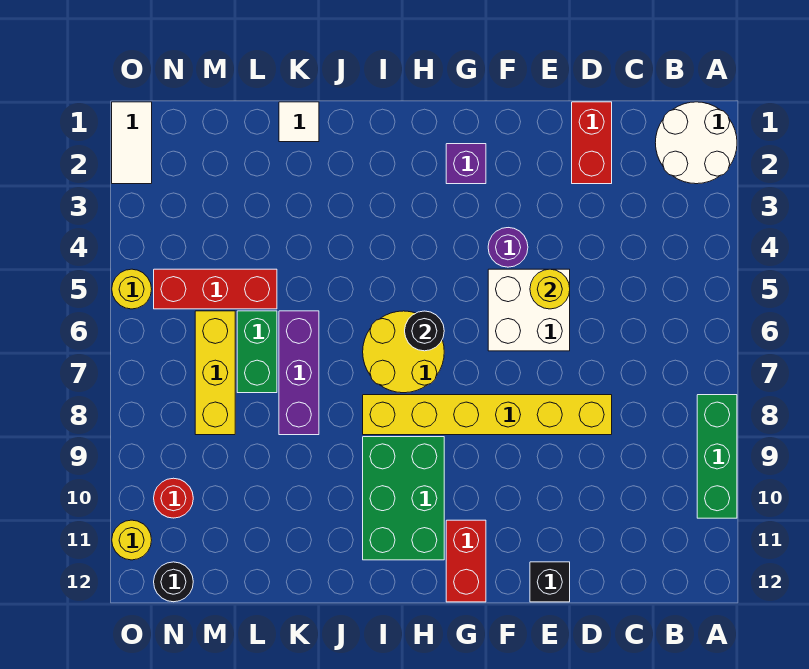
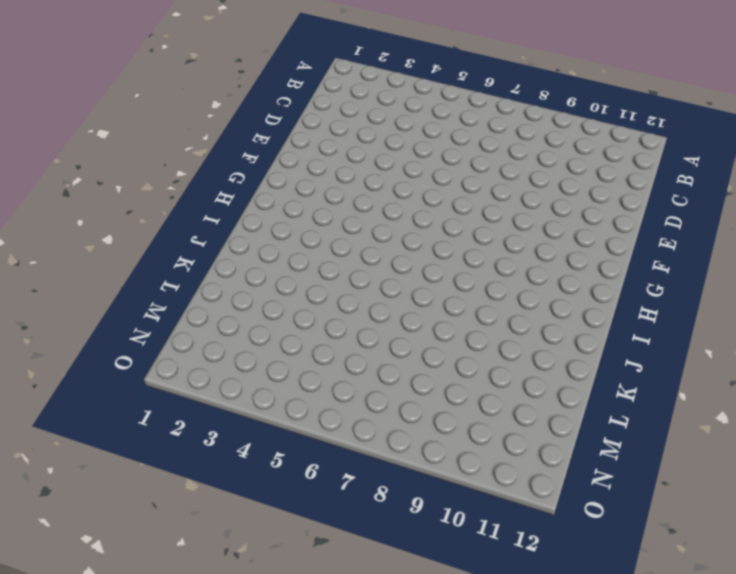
none -> white 2x2 round brick [655,102,737,184]
none -> green 1x3 brick [697,395,737,518]
none -> red 1x2 brick [572,102,612,184]

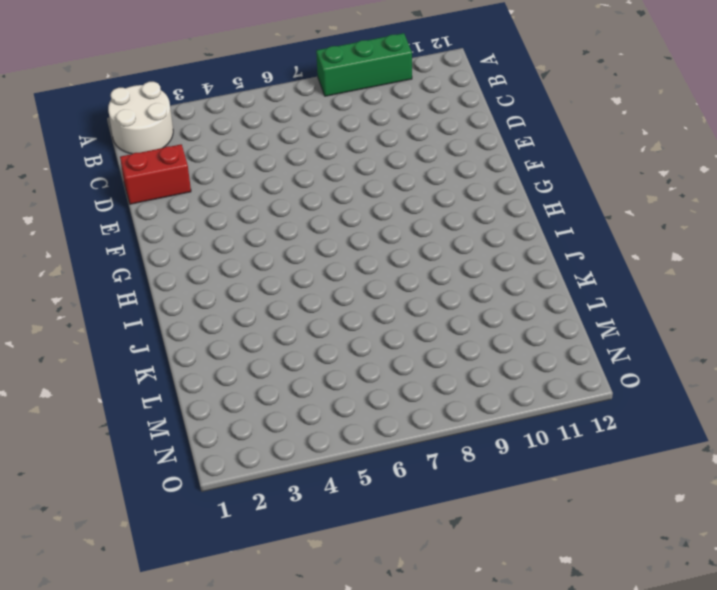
none -> yellow 1x6 brick [363,395,612,435]
none -> white 2x2 brick [488,269,570,351]
none -> black 1x1 brick [530,562,570,602]

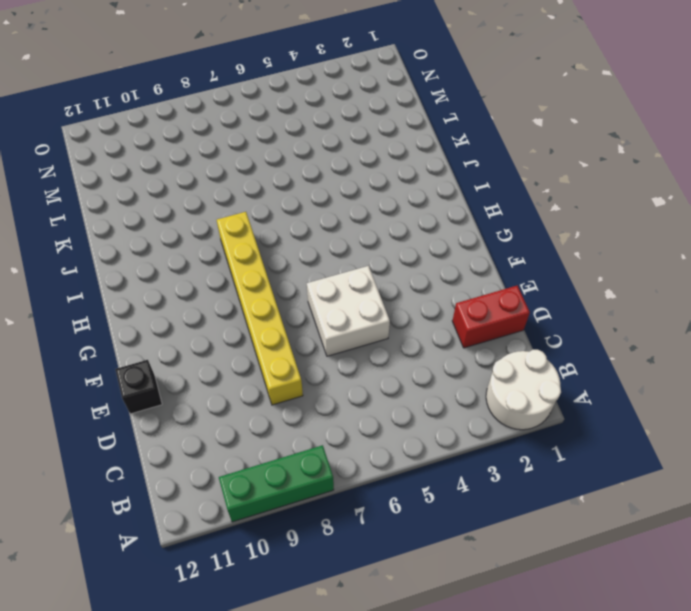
none -> purple 1x1 round brick [488,228,528,267]
none -> purple 1x1 brick [446,144,486,184]
none -> red 1x2 brick [446,520,486,602]

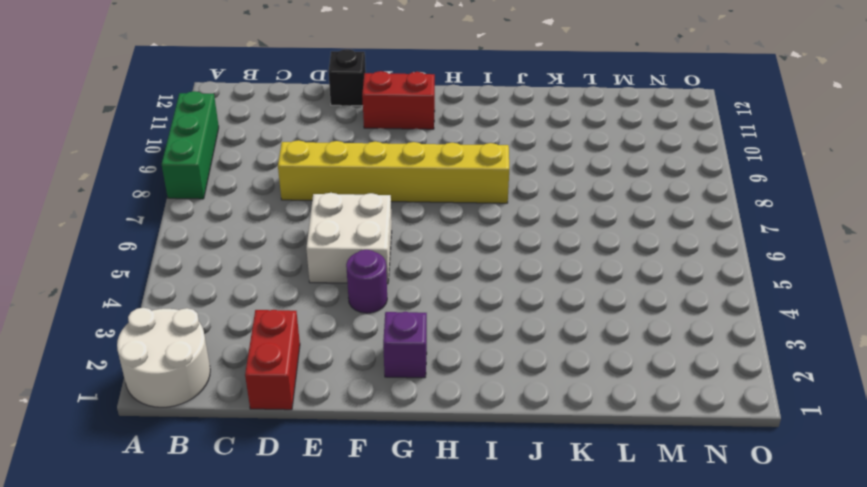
red 1x2 brick [362,71,435,129] -> red 1x2 brick turned to [446,520,486,602]
none -> yellow 2x2 round brick [363,311,444,393]
none -> green 2x3 brick [363,437,444,560]
none -> white 1x1 tile [279,102,319,142]

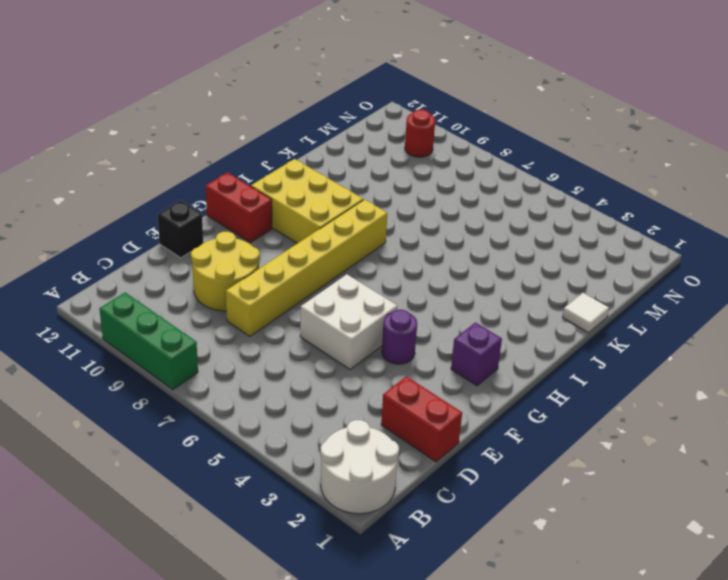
yellow 2x2 round brick [191,232,260,311] -> yellow 2x2 round brick moved to [363,311,444,393]
yellow 2x3 brick [251,159,363,243] -> green 2x3 brick [363,437,444,560]
none -> purple 1x3 brick [279,311,319,435]
none -> red 1x3 brick [154,269,277,309]
none -> green 1x2 brick [237,311,277,393]

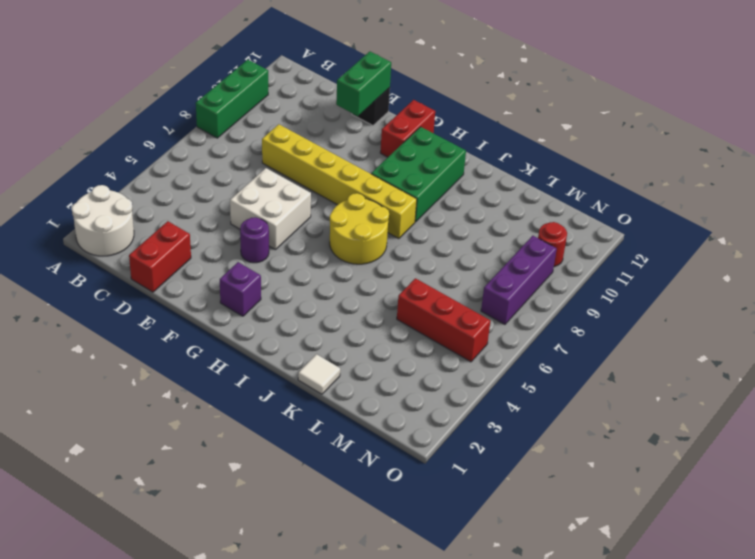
green 1x2 brick [336,52,391,116] -> green 1x2 brick moved to [237,311,277,393]
purple 1x3 brick [481,236,557,324] -> purple 1x3 brick moved to [279,311,319,435]
none -> yellow 1x3 brick [195,311,235,435]
none -> black 1x1 round brick [154,562,193,602]
none -> white 1x2 tile [112,102,152,184]

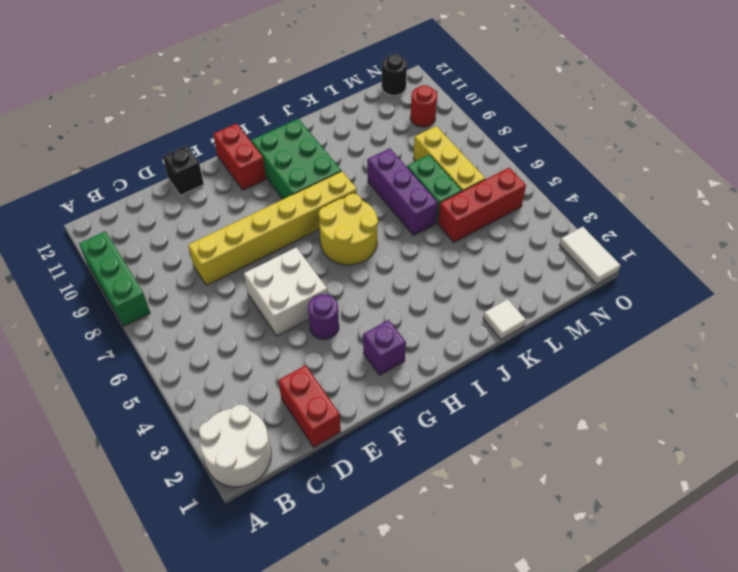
none -> yellow 1x1 round brick [112,269,152,309]
none -> yellow 1x1 round brick [112,520,152,560]
none -> yellow 1x1 round brick [530,269,570,309]

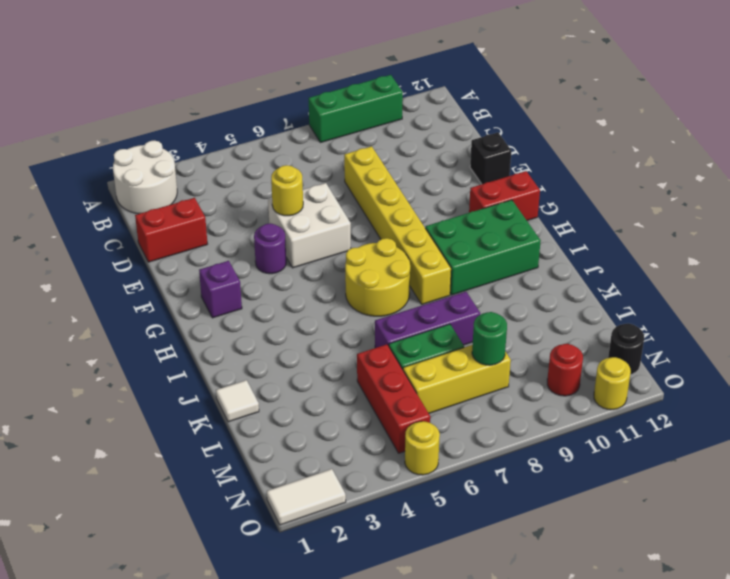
green 1x1 round brick [472,312,507,365] -> none
none -> black 1x1 round brick [405,311,444,351]

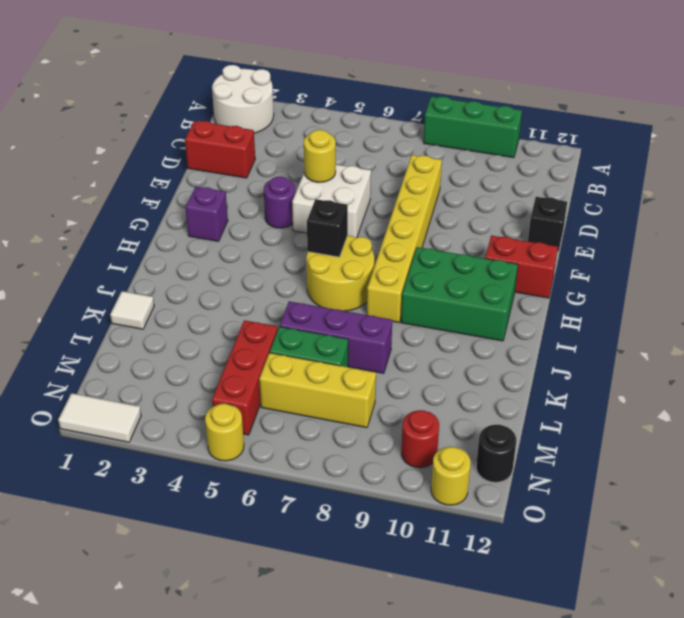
black 1x1 brick [307,199,348,257] -> black 1x1 round brick [405,311,444,351]

